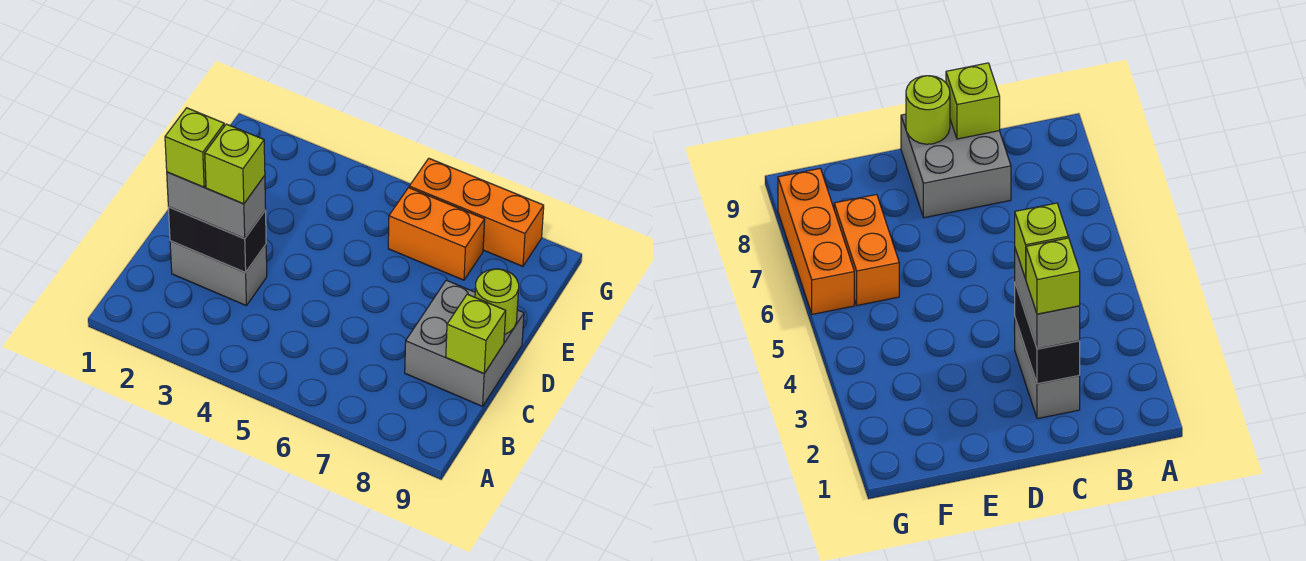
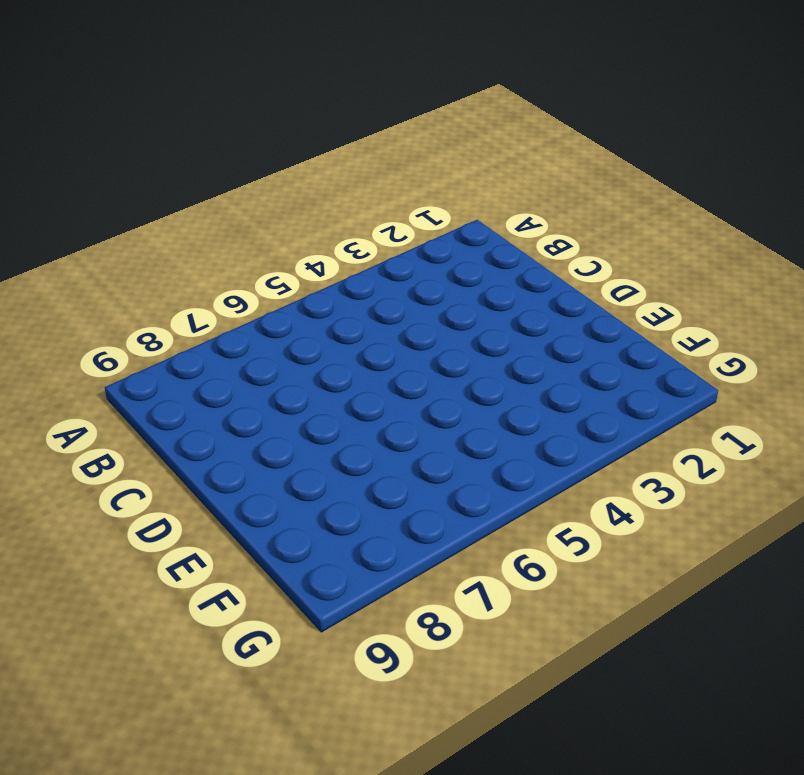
none -> grey 1x2 brick [170,241,267,305]
none -> grey 2x2 brick [405,280,524,406]

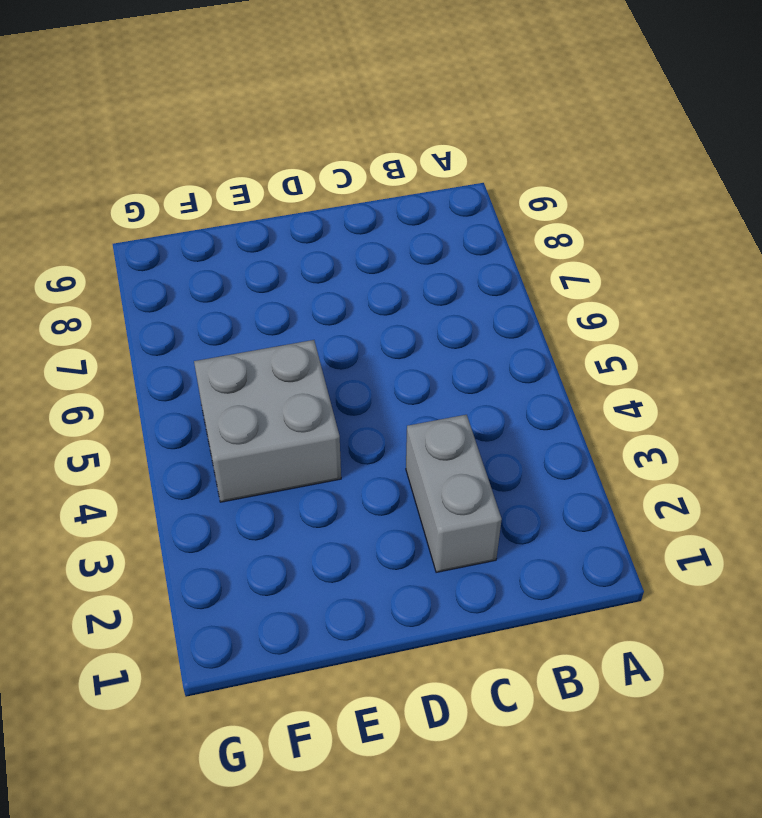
grey 2x2 brick [194,340,341,502] -> grey 2x2 brick moved to [405,280,524,406]
none -> orange 1x2 brick [388,188,485,280]
none -> orange 1x3 brick [409,158,544,266]

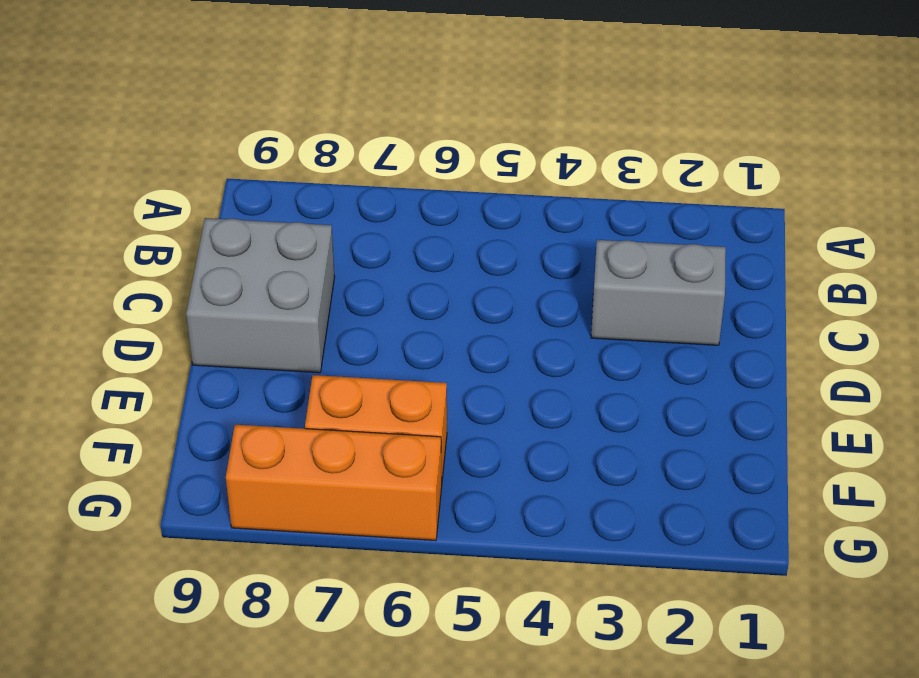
none -> black 1x2 brick [168,207,266,273]
none -> lime 1x1 brick [446,294,506,374]

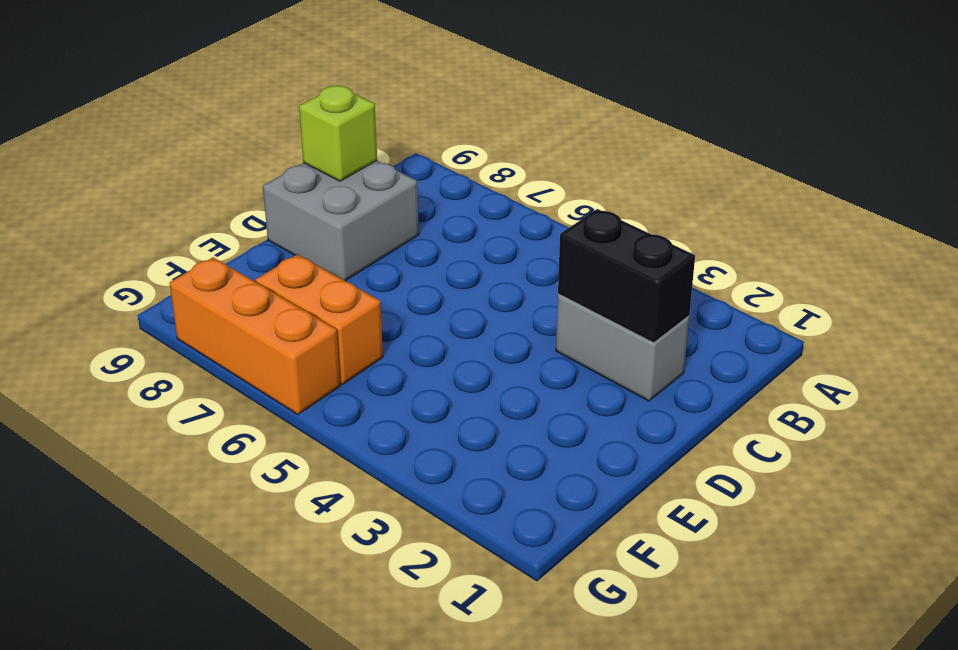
none -> lime 1x1 round brick [475,269,519,335]
none -> grey 1x2 brick [167,172,266,239]

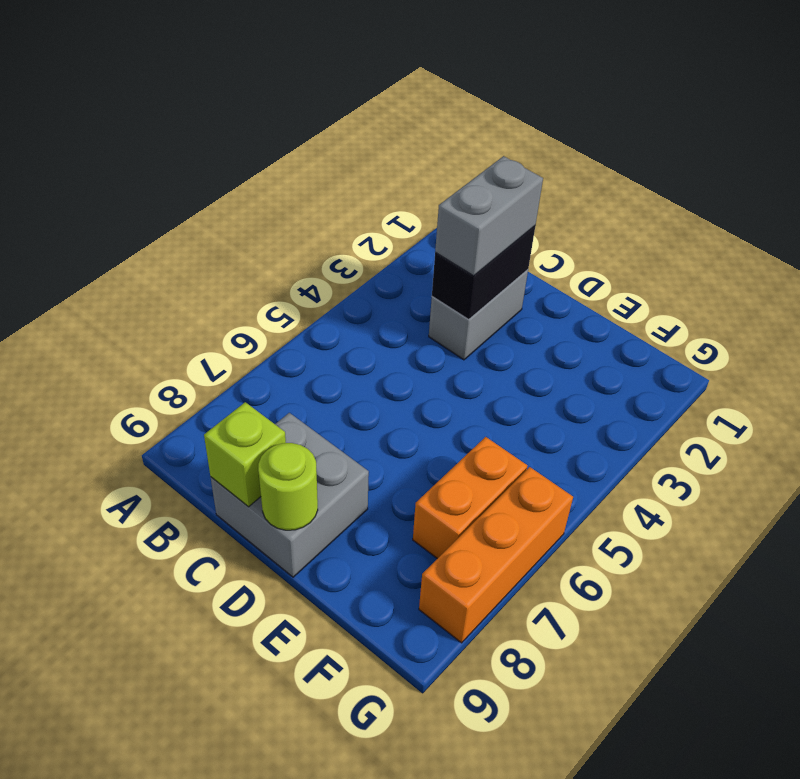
none -> lime 1x1 brick [165,108,224,187]
none -> lime 1x1 brick [205,124,265,204]

